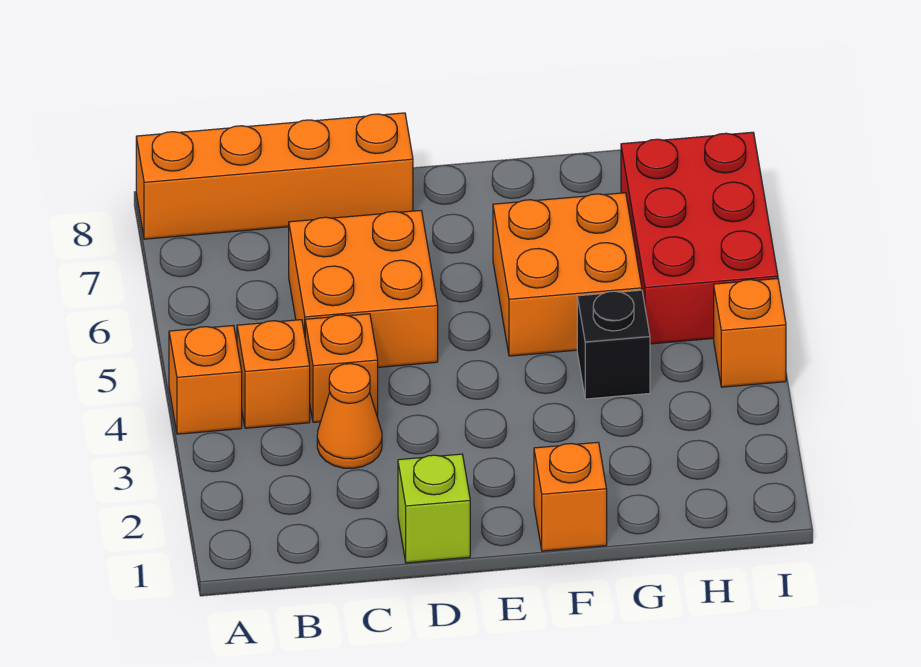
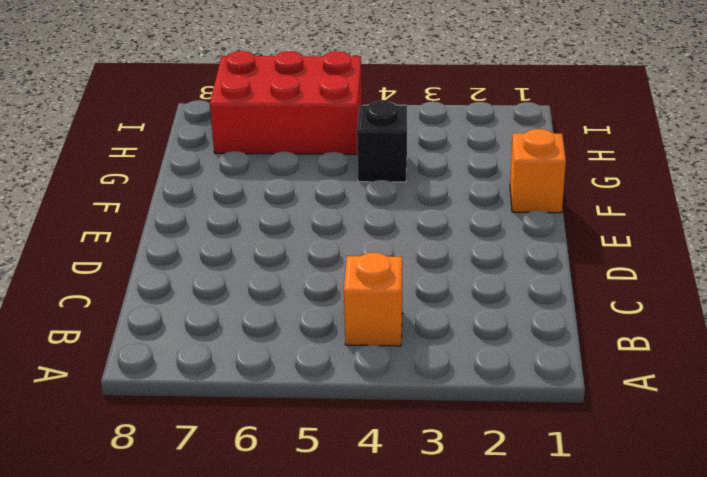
none -> orange 1x1 brick [169,325,242,434]
none -> orange 1x4 brick [136,113,413,239]
none -> orange 1x1 cone [317,364,382,468]

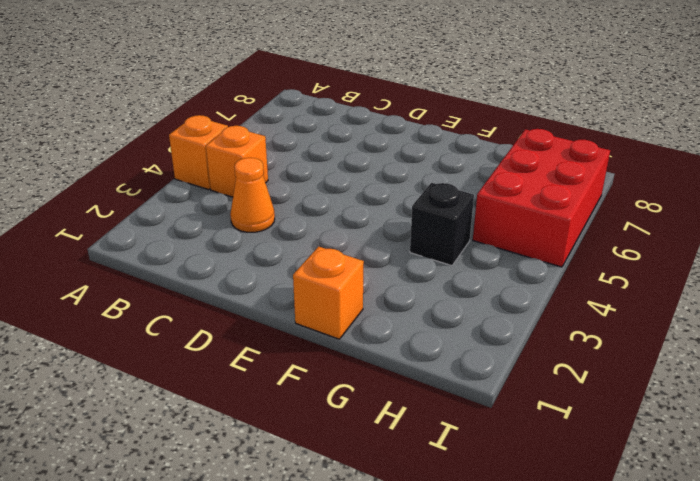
none -> orange 1x4 brick [136,113,413,239]
none -> orange 1x1 brick [305,314,378,422]
none -> orange 2x2 brick [289,210,438,367]

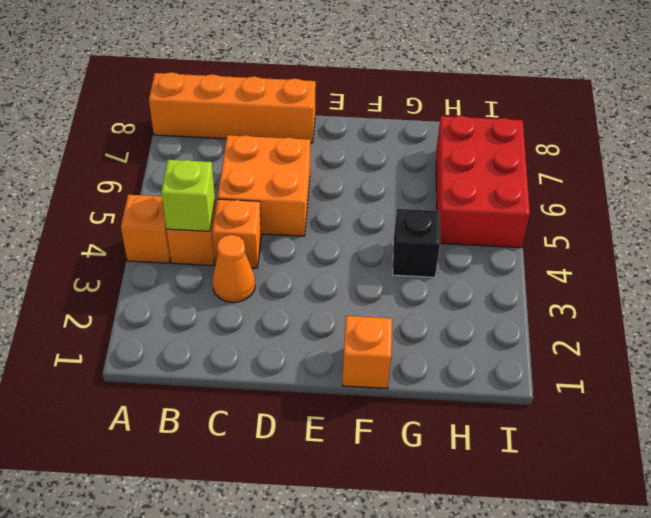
lime 1x1 brick [161,160,215,231] -> lime 1x1 brick moved to [398,454,470,563]
none -> orange 2x2 brick [493,193,642,356]
none -> orange 1x1 brick [714,279,786,387]

